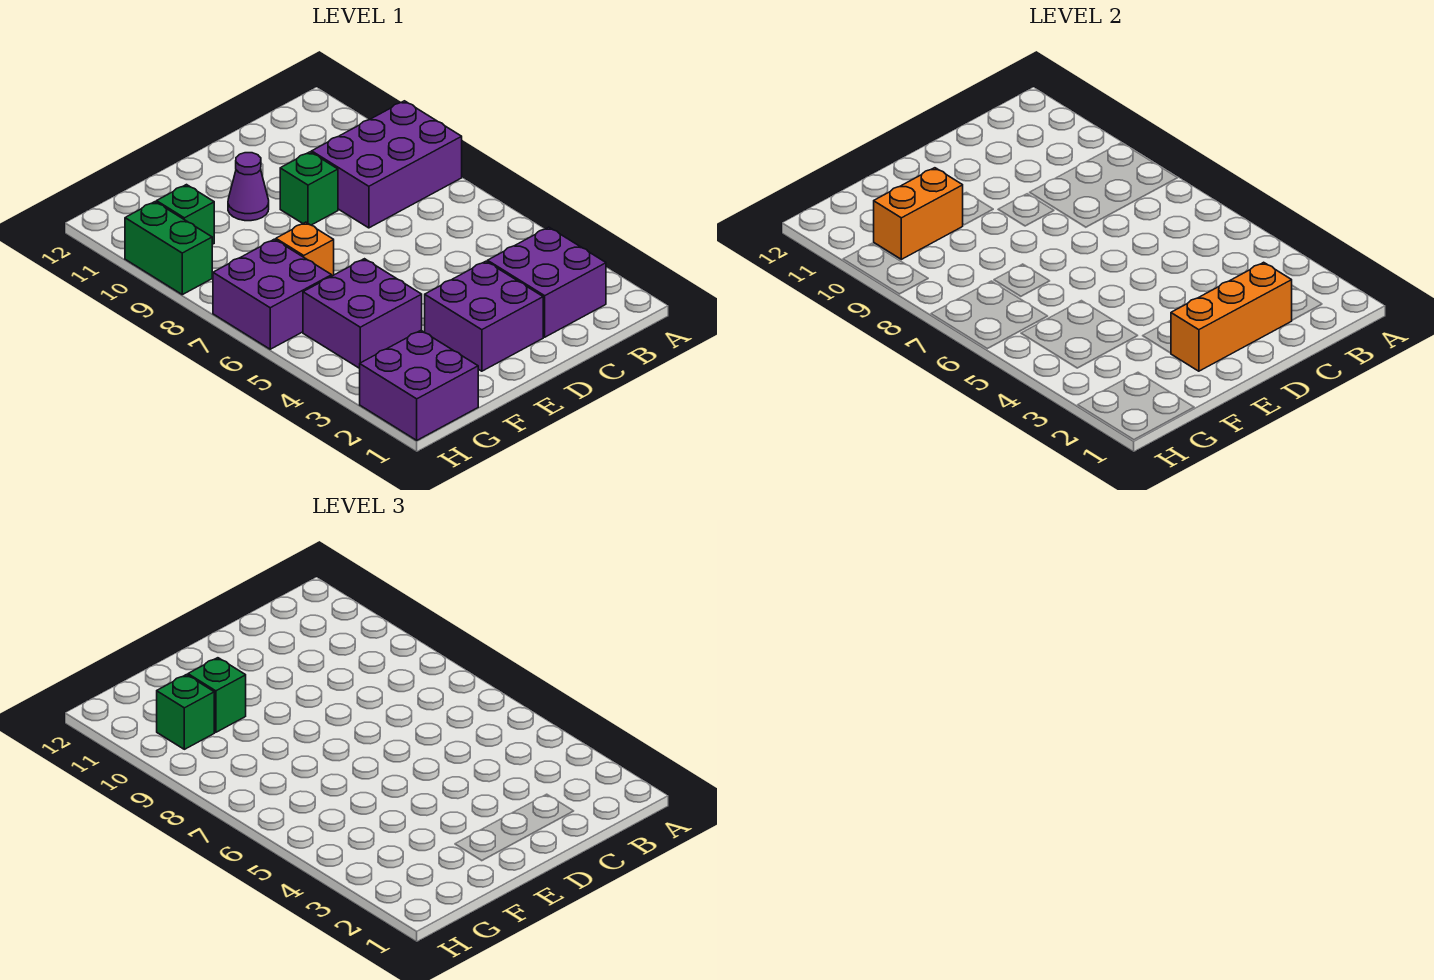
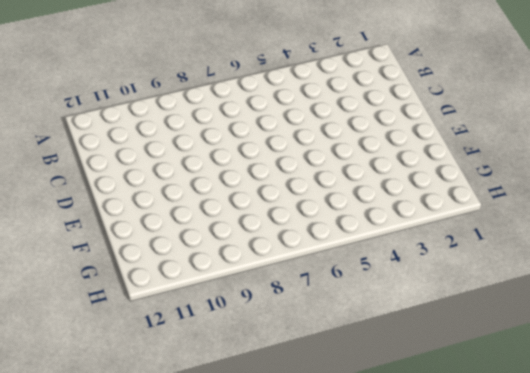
none -> purple 2x3 brick [312,101,462,228]
none -> purple 2x2 brick [488,227,606,337]
none -> purple 2x2 brick [425,261,543,371]

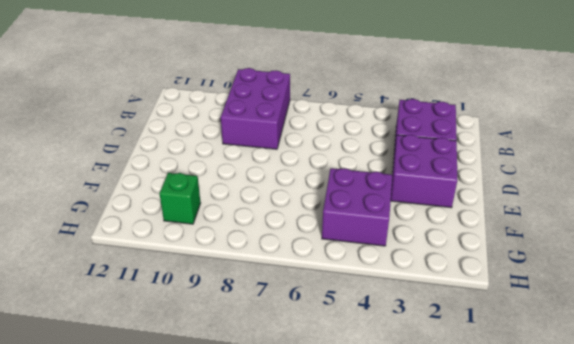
none -> green 1x1 brick [280,152,338,225]
none -> purple 1x1 cone [228,153,269,221]
none -> orange 1x1 brick [276,222,334,276]

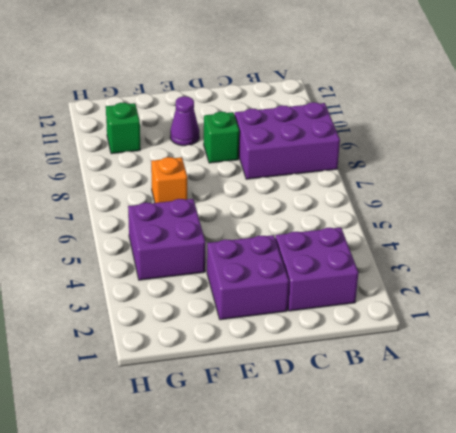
none -> purple 2x2 brick [360,330,478,440]
none -> purple 2x2 brick [213,239,332,349]
none -> green 1x2 brick [125,202,212,295]

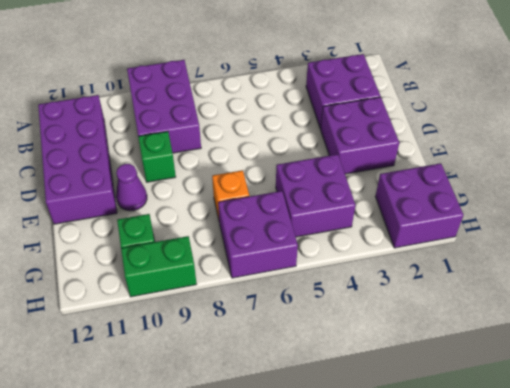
purple 2x4 brick [38,95,117,224] -> none
none -> orange 1x3 brick [1171,262,1292,371]
none -> orange 1x2 brick [874,168,963,259]
none -> green 1x1 brick [188,658,246,732]

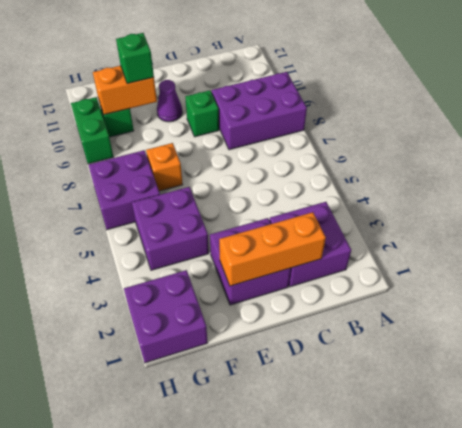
none -> green 1x1 brick [157,675,215,749]

